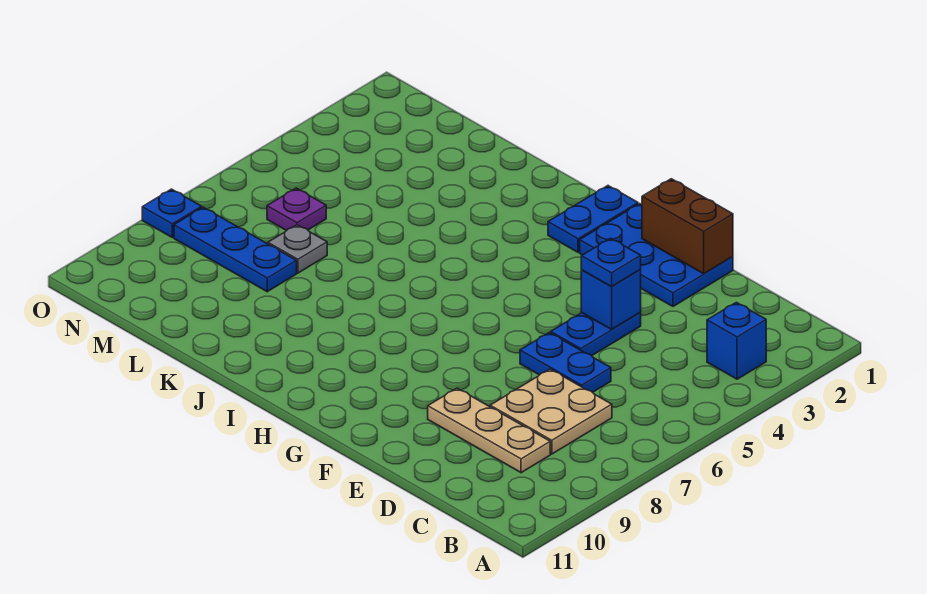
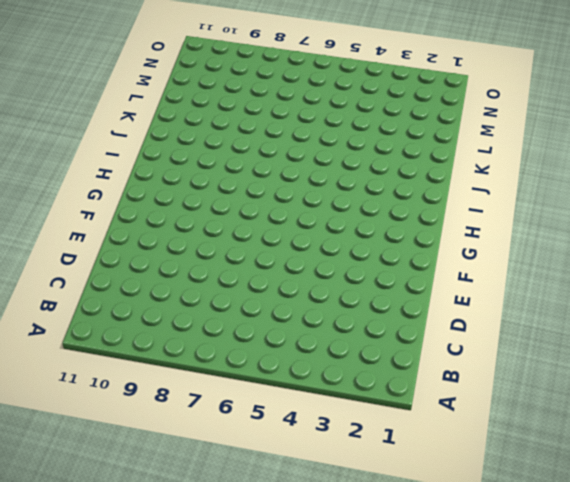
none -> blue 1x1 brick [707,302,766,379]
none -> tan 2x2 plate [490,369,612,454]
none -> tan 1x3 plate [428,388,550,473]

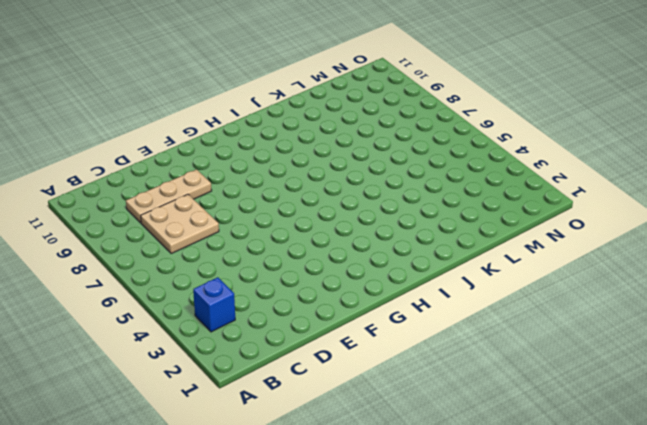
none -> blue 1x2 plate [520,333,611,392]
none -> blue 2x3 plate [580,204,733,306]
none -> blue 1x2 plate [551,313,641,356]

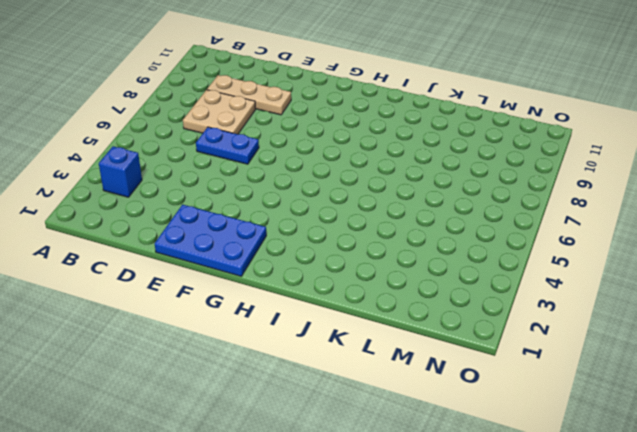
none -> blue 1x2 plate [551,313,641,356]
none -> blue 1x2 plate [548,186,638,252]
none -> grey 1x1 plate [268,225,327,273]

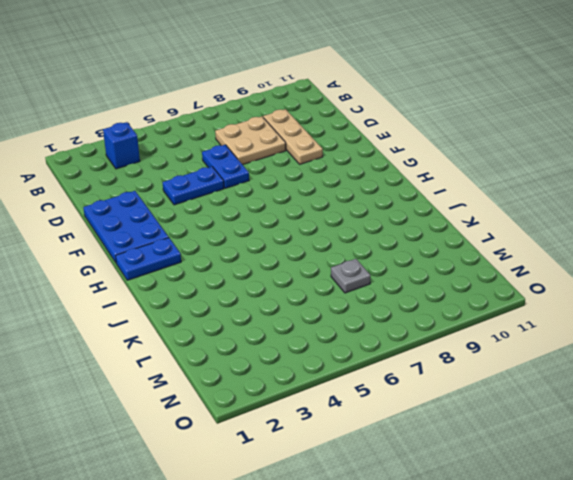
none -> blue 1x3 plate [174,207,297,292]
none -> purple 1x1 plate [267,188,326,231]
none -> blue 1x1 plate [142,189,202,237]

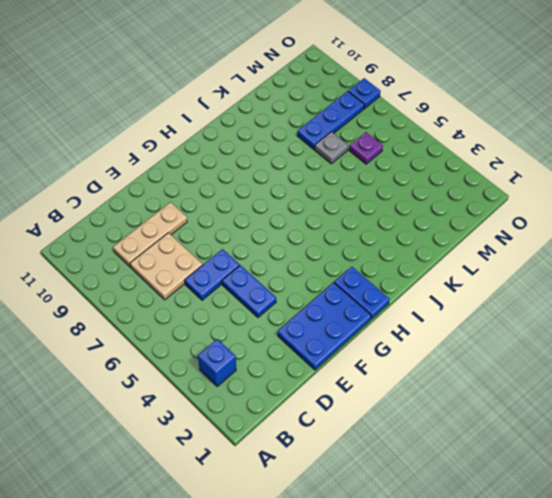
none -> brown 1x2 brick [642,179,733,274]
none -> blue 1x1 brick [581,270,641,329]
none -> blue 1x1 plate [581,238,641,287]

